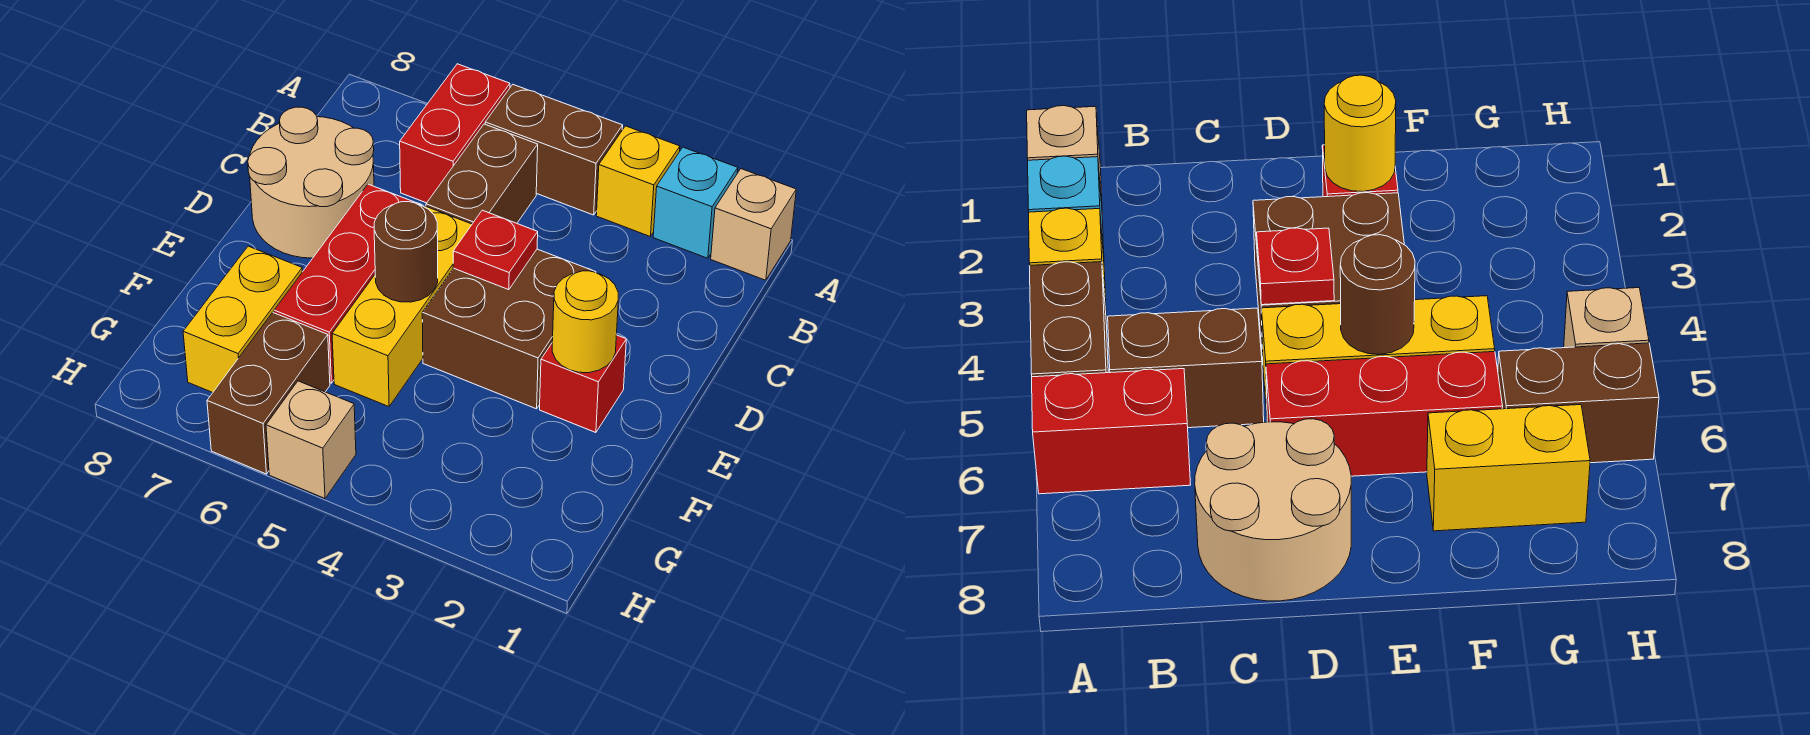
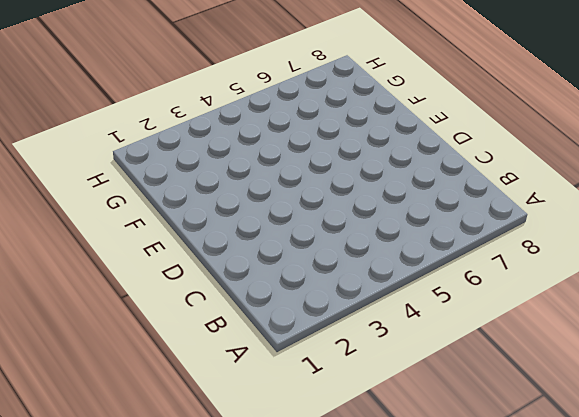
none -> tan 1x1 brick [711,169,796,280]
none -> cyan 1x1 brick [653,147,738,258]
none -> yellow 1x1 brick [596,126,680,236]

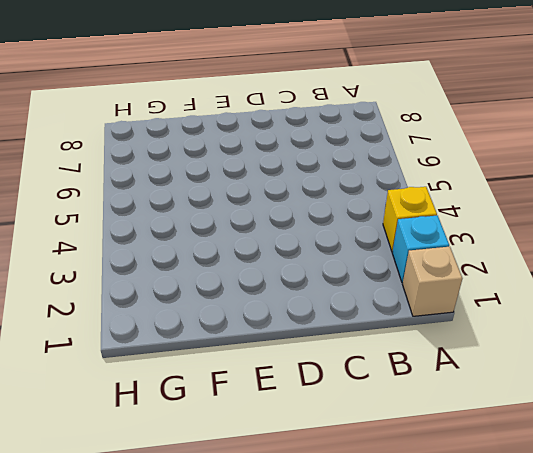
none -> brown 1x2 brick [485,85,623,215]
none -> red 1x2 brick [400,64,510,203]
none -> brown 1x2 brick [426,124,538,224]

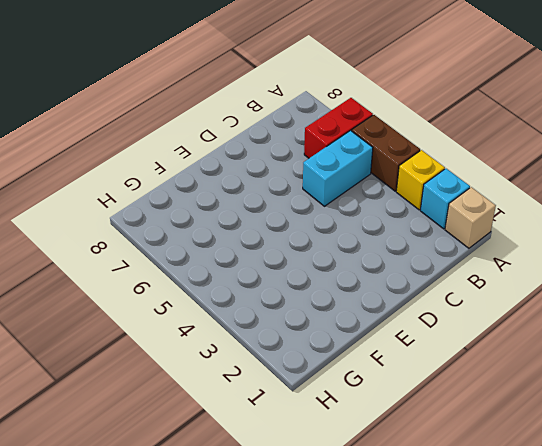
cyan 1x2 brick [303,131,373,206] -> brown 1x2 brick [426,124,538,224]
none -> tan 2x2 round brick [248,107,374,258]
none -> brown 2x2 brick [422,249,595,409]
none -> yellow 1x3 brick [332,206,472,407]

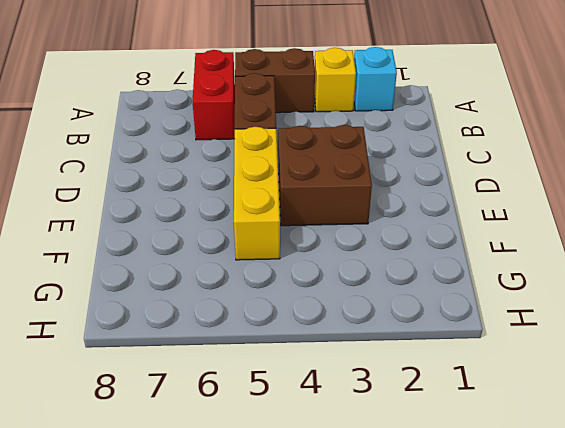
none -> tan 1x1 brick [711,169,796,280]
none -> tan 2x2 round brick [248,107,374,258]
none -> red 1x3 brick [274,184,421,383]

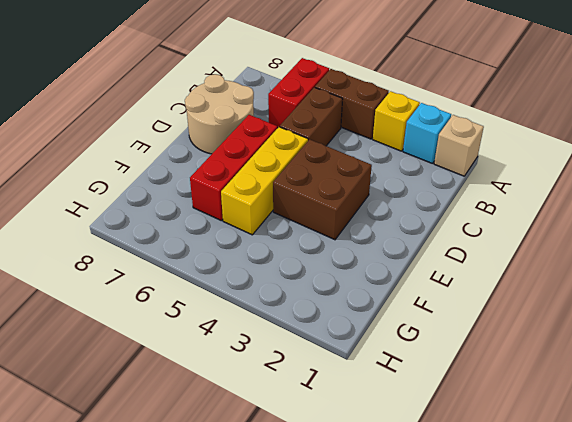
none -> red 1x1 brick [540,335,626,433]
none -> yellow 1x2 brick [183,246,302,393]
none -> brown 1x2 brick [207,312,330,474]

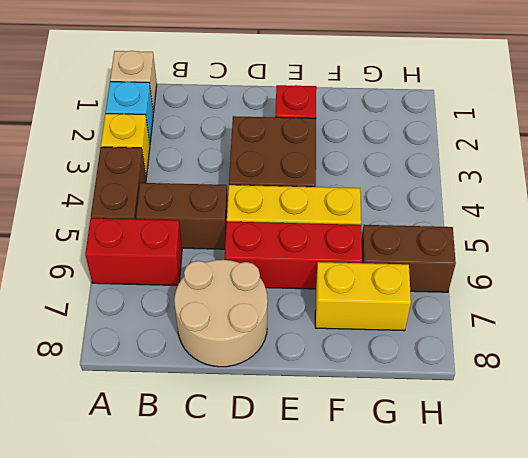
none -> tan 1x1 brick [266,381,356,498]
none -> red 1x1 plate [453,210,538,290]
none -> yellow 1x1 round brick [552,271,618,373]

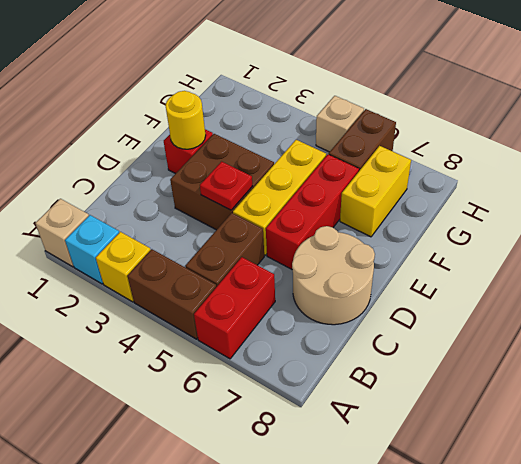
none -> brown 1x1 round brick [374,202,438,302]

